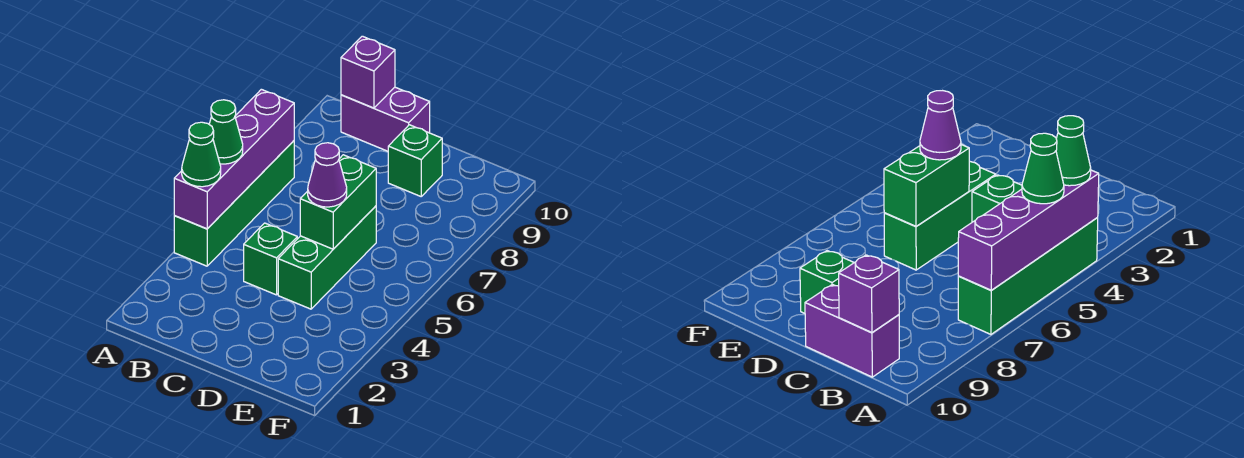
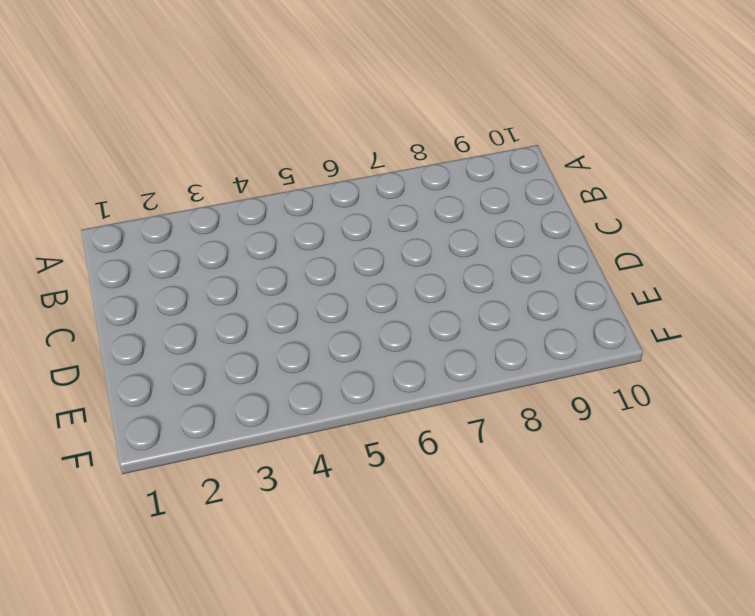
none -> green 1x4 brick [174,141,294,266]
none -> purple 1x2 brick [341,87,430,151]

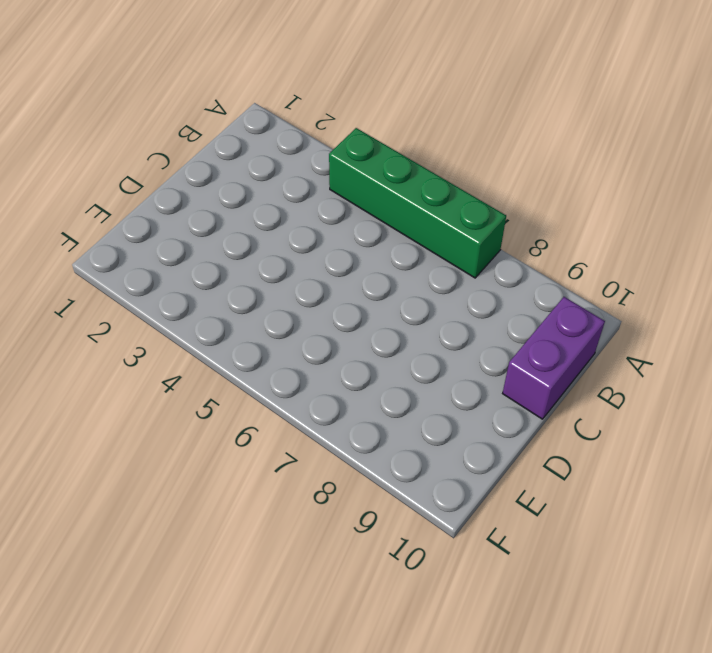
none -> green 1x1 brick [244,223,297,295]
none -> green 1x3 brick [278,206,376,309]

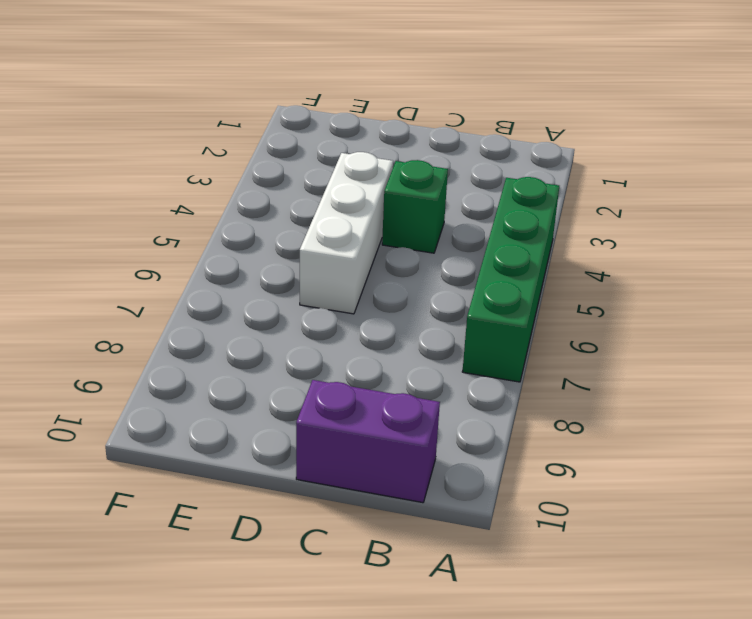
white 1x3 brick [300,152,393,314] -> green 1x3 brick [278,206,376,309]
none -> green 1x1 brick [388,125,442,196]
none -> purple 1x4 brick [174,89,294,229]

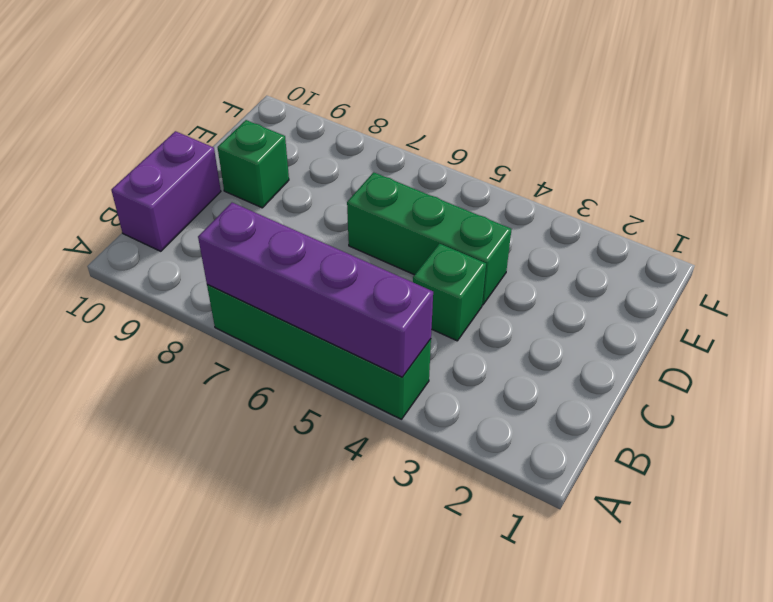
none -> purple 1x1 brick [341,36,395,108]
none -> green 1x2 brick [300,155,376,249]

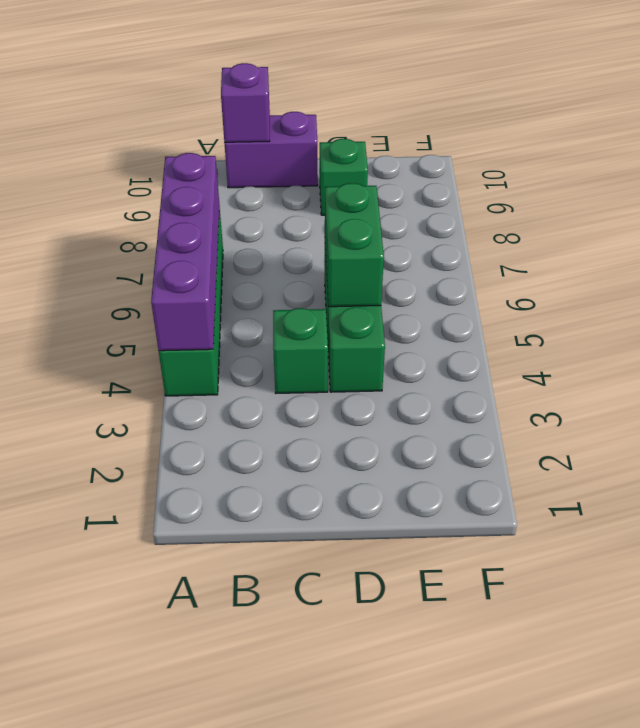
none -> green 1x1 cone [182,122,221,187]
none -> green 1x1 cone [209,100,243,164]

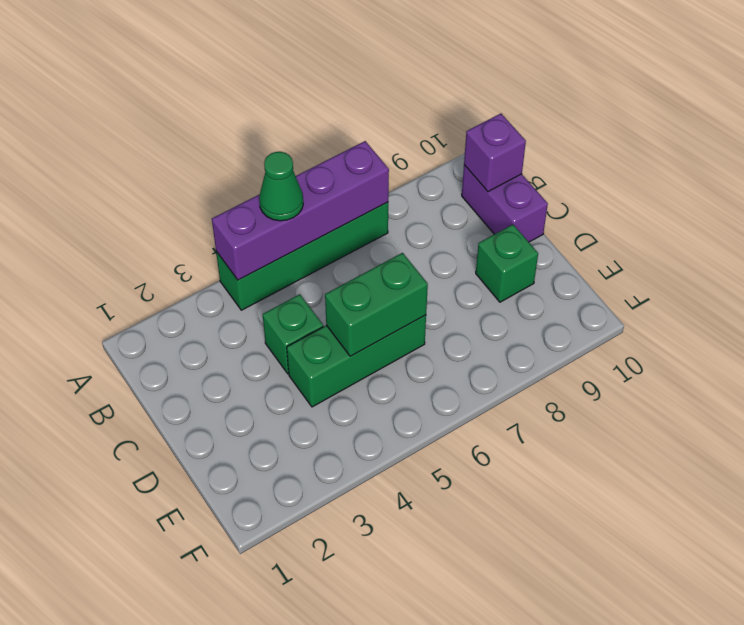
none -> green 1x1 cone [182,122,221,187]
none -> purple 1x1 cone [308,143,347,207]

